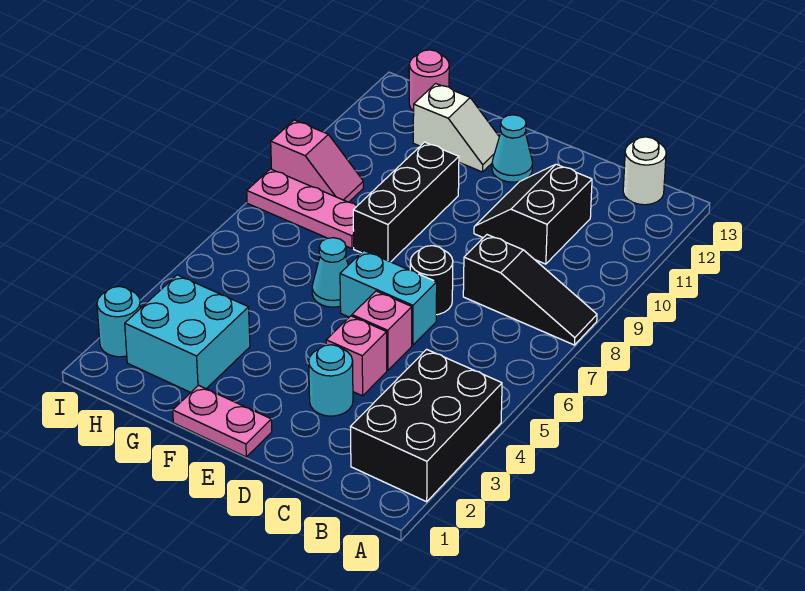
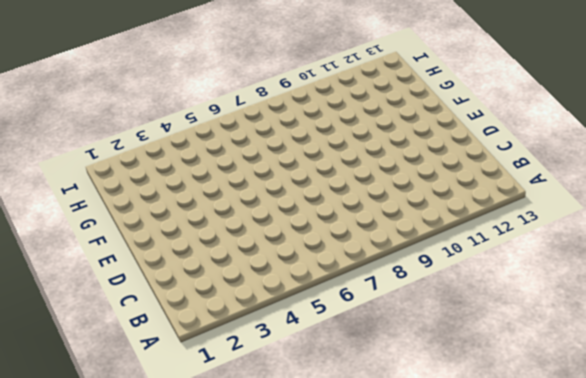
none -> black 2x3 brick [351,349,502,502]
none -> black 1x3 slope [463,235,597,345]
none -> white 1x1 round brick [623,137,666,205]

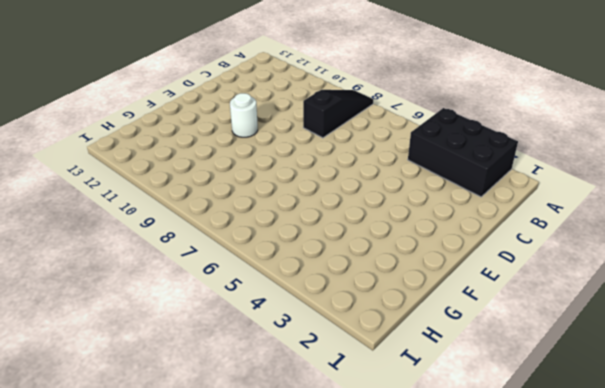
white 1x1 round brick [230,93,258,137] -> white 1x1 round brick moved to [623,137,666,205]
none -> black 2x2 slope [474,164,592,264]
none -> cyan 1x1 round brick [309,345,353,416]
none -> pink 1x1 brick [326,316,387,396]

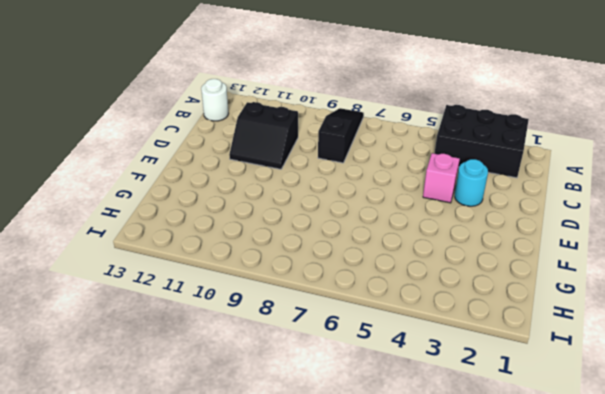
none -> pink 1x1 brick [352,291,412,370]
none -> cyan 1x2 brick [340,251,437,345]
none -> black 1x1 round brick [410,246,453,315]

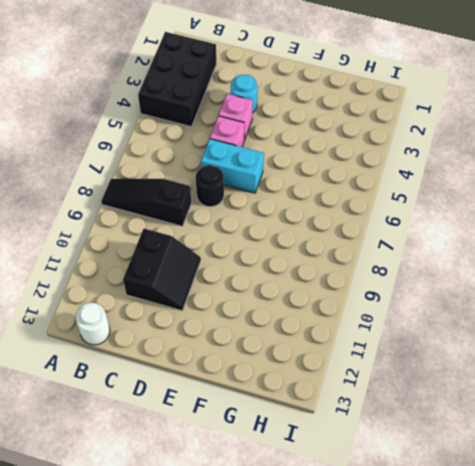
none -> pink 1x2 plate [173,385,272,457]
none -> cyan 1x1 cone [492,115,533,182]
none -> cyan 1x1 cone [312,238,348,307]

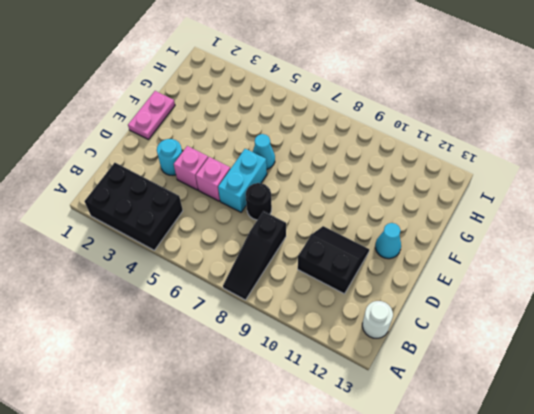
none -> black 1x3 brick [353,142,459,262]
none -> white 1x2 slope [413,84,499,172]
none -> cyan 2x2 brick [125,275,250,393]

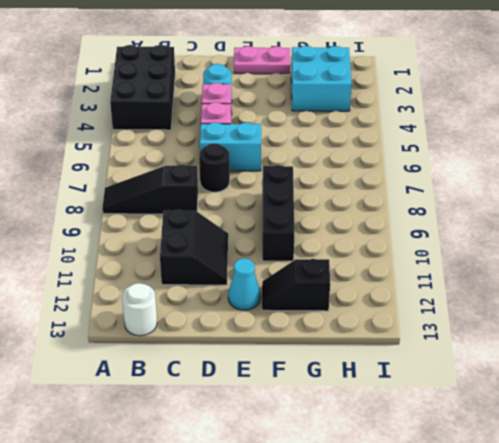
black 1x2 slope [262,259,330,311] -> white 1x2 slope [413,84,499,172]
none -> cyan 1x1 cone [312,238,348,307]
none -> pink 1x3 plate [247,169,357,249]
none -> pink 1x2 slope [271,120,363,202]

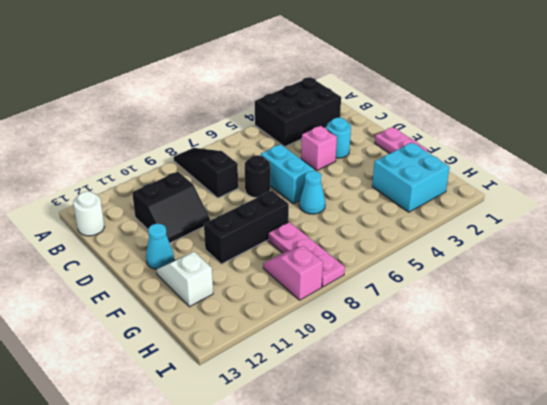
none -> pink 1x1 brick [352,291,412,370]
none -> pink 1x1 round brick [409,50,449,111]
none -> cyan 1x1 round brick [97,286,141,357]

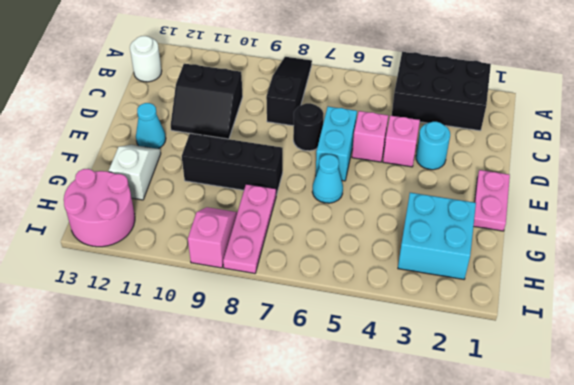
pink 2x2 round brick [64,169,135,247] -> pink 1x1 round brick [409,50,449,111]
none -> cyan 1x1 round brick [97,286,141,357]

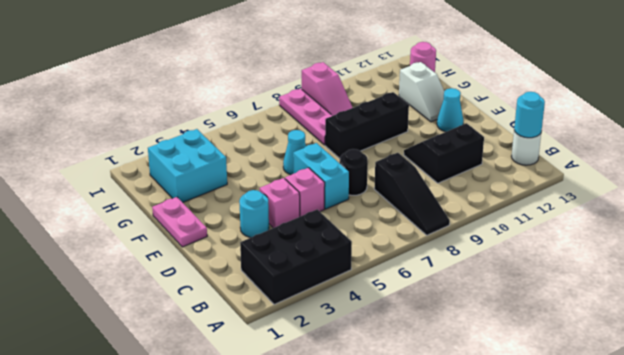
cyan 1x1 round brick [514,92,545,138] -> cyan 1x1 round brick moved to [97,286,141,357]

